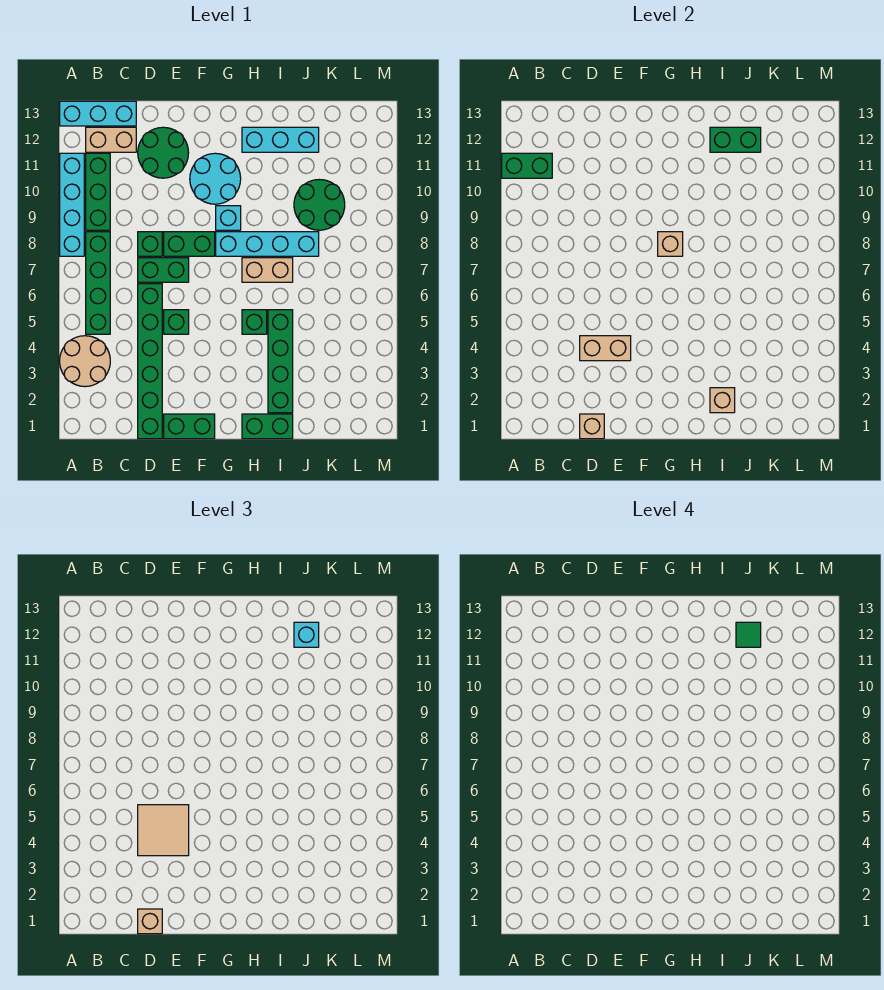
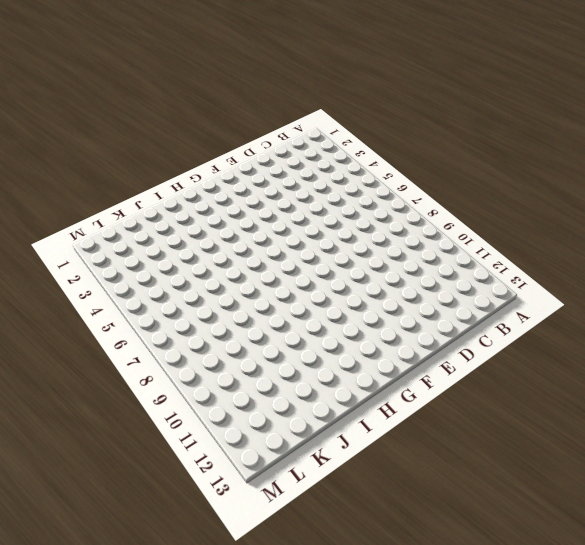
none -> tan 2x2 round brick [60,336,110,387]
none -> cyan 1x4 brick [60,153,84,256]
none -> cyan 1x3 brick [60,101,136,126]
none -> green 1x4 brick [86,232,110,334]

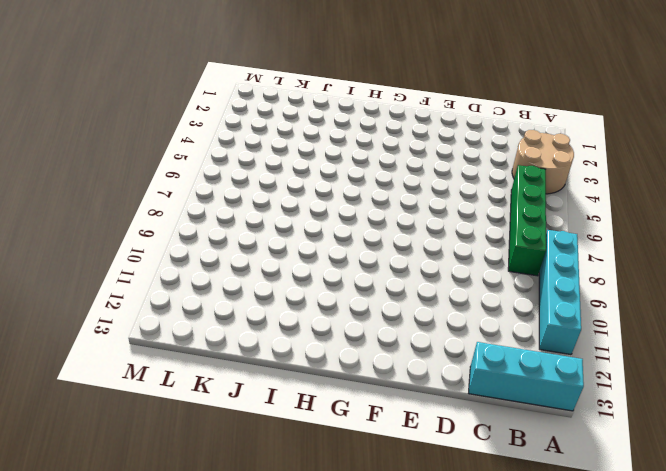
none -> green 1x3 brick [86,153,110,230]
none -> tan 1x2 brick [86,127,136,152]
none -> green 1x6 brick [138,284,162,439]
none -> green 1x2 brick [138,258,189,282]

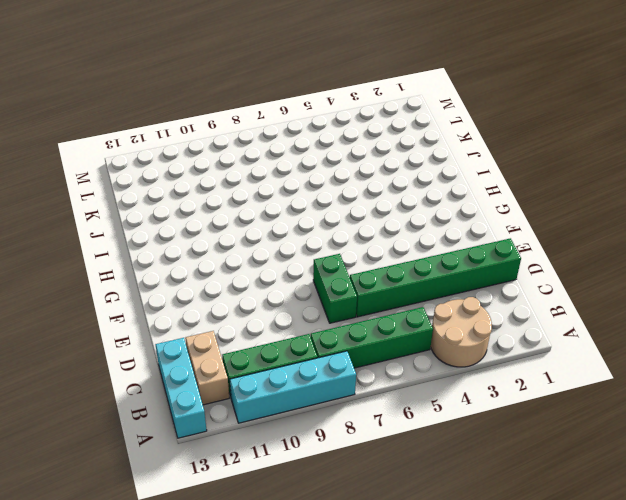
none -> green 1x1 brick [138,232,162,256]
none -> green 2x2 round brick [138,127,189,178]
none -> green 1x2 brick [164,414,215,439]
none -> green 1x1 brick [164,310,189,334]

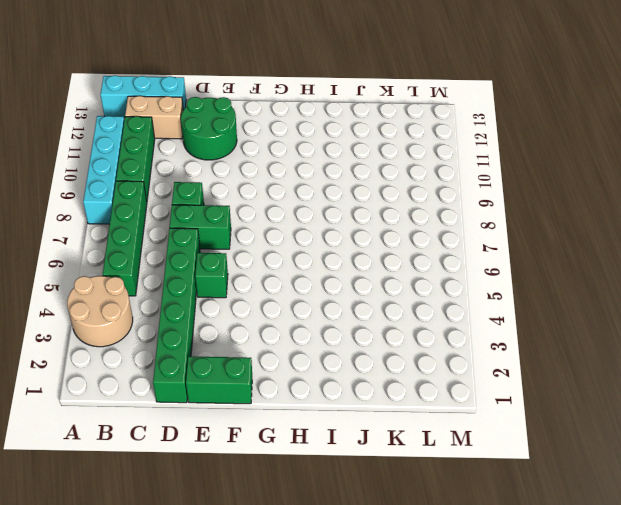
none -> green 1x2 brick [164,232,215,256]
none -> cyan 2x2 round brick [190,153,241,204]
none -> cyan 1x4 brick [216,232,319,256]
none -> cyan 1x1 brick [216,206,241,230]

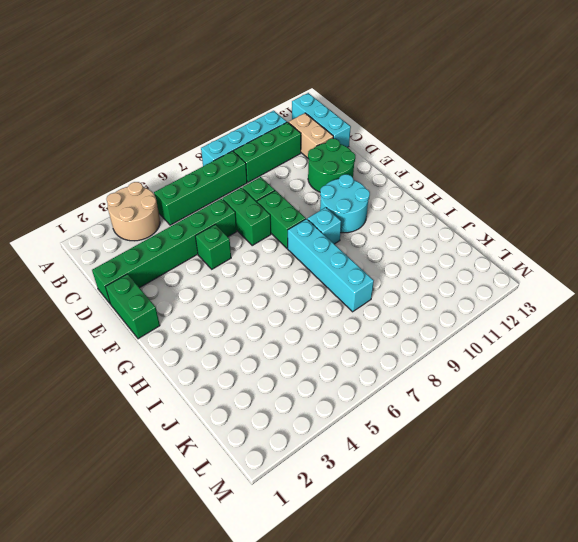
none -> green 1x2 brick [242,414,293,439]
none -> green 1x1 brick [242,310,267,334]
none -> tan 1x2 brick [242,258,293,282]
none -> cyan 1x3 brick [242,127,319,152]

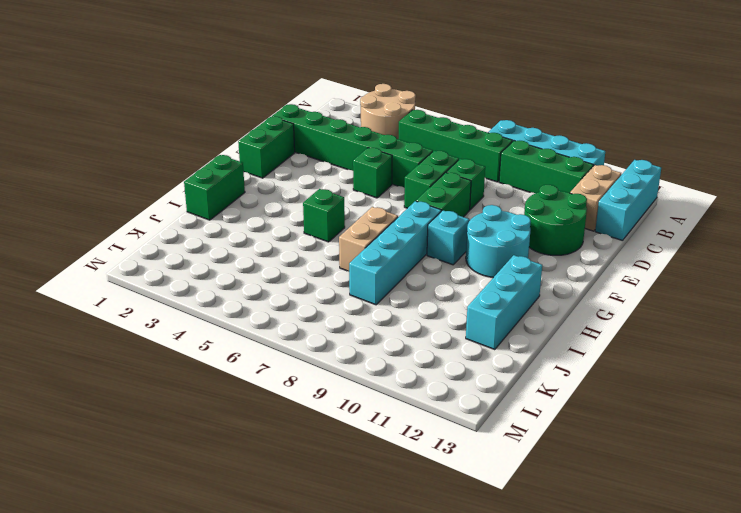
none -> green 1x4 brick [268,310,293,413]
none -> green 2x2 round brick [294,179,345,230]
none -> green 1x2 brick [502,153,552,178]
none -> tan 1x1 brick [580,414,604,439]

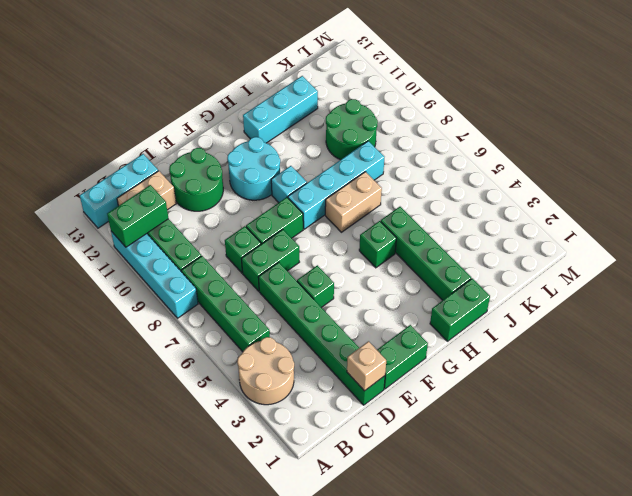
none -> tan 1x2 brick [580,336,631,361]
none -> tan 1x1 brick [658,232,683,256]
none -> tan 1x1 brick [710,388,735,413]
none -> green 1x2 brick [710,127,761,152]

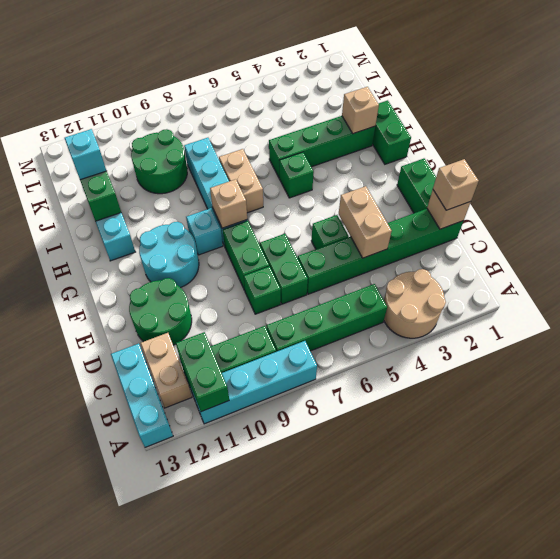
none -> tan 2x2 tile [138,805,189,856]
none -> green 1x1 tile [736,622,761,647]

